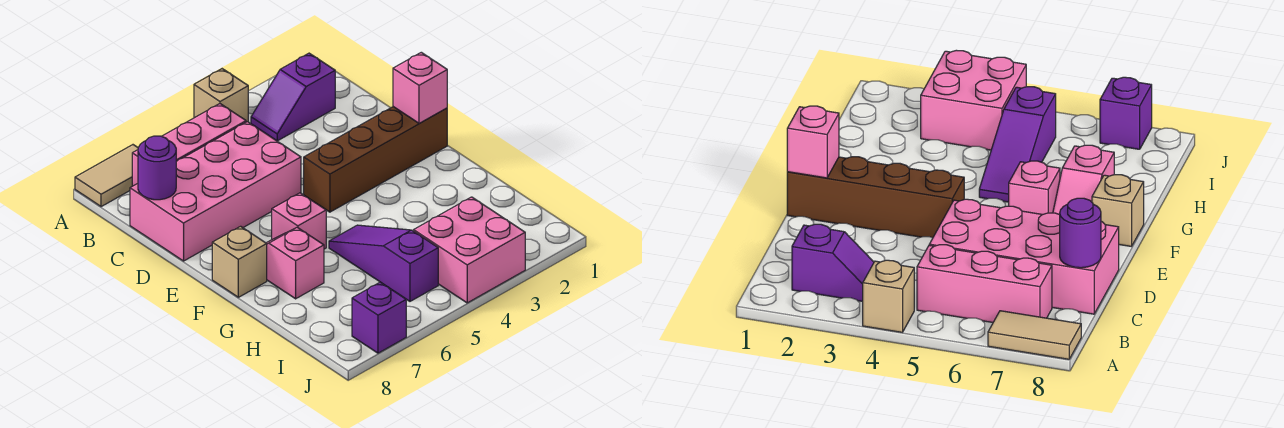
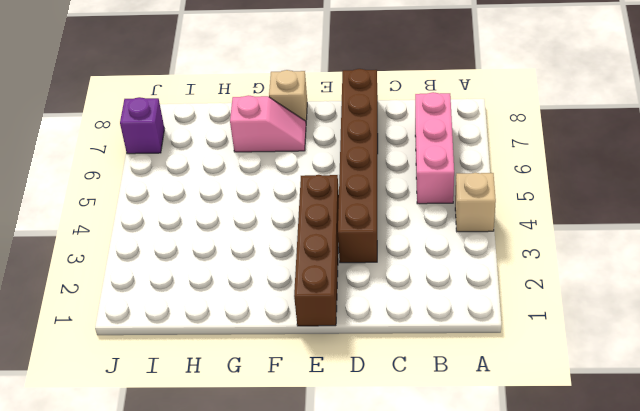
brown 1x6 brick [338,69,378,263] -> pink 2x4 brick [130,122,301,261]
none -> tan 1x2 tile [75,145,138,207]
none -> purple 1x2 slope [251,53,335,141]
none -> pink 1x1 brick [272,193,326,249]

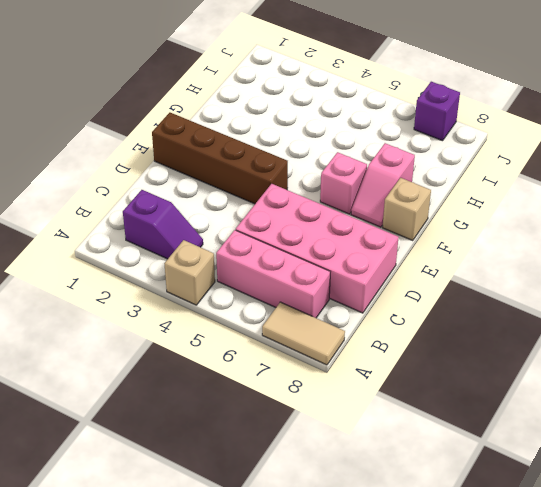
none -> purple 1x3 slope [329,225,438,301]
none -> pink 2x2 brick [414,197,525,303]
none -> purple 1x1 round brick [138,136,176,200]

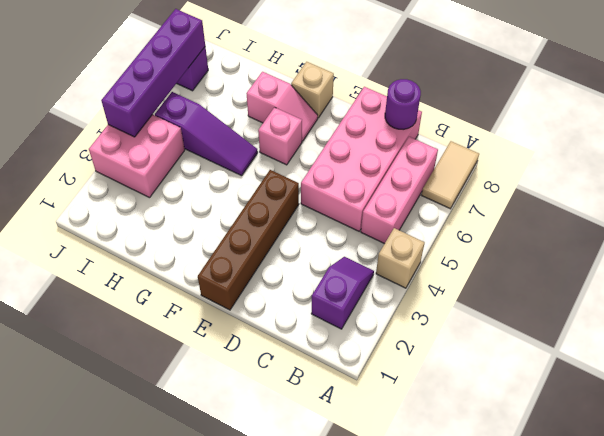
purple 1x4 brick [101,9,205,137] -> none
none -> pink 1x1 brick [393,52,447,124]

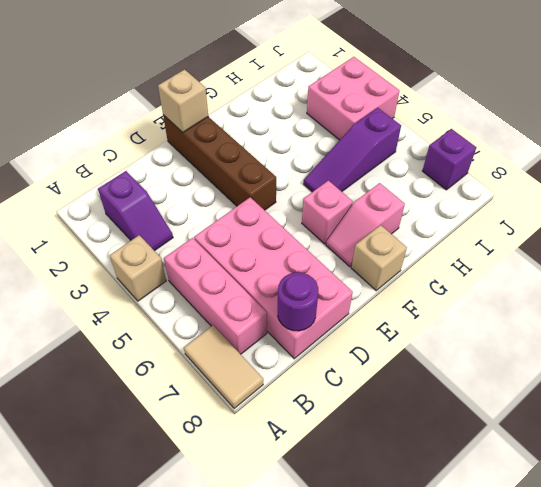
tan 1x1 brick [158,70,208,132] -> pink 1x1 brick [393,52,447,124]

